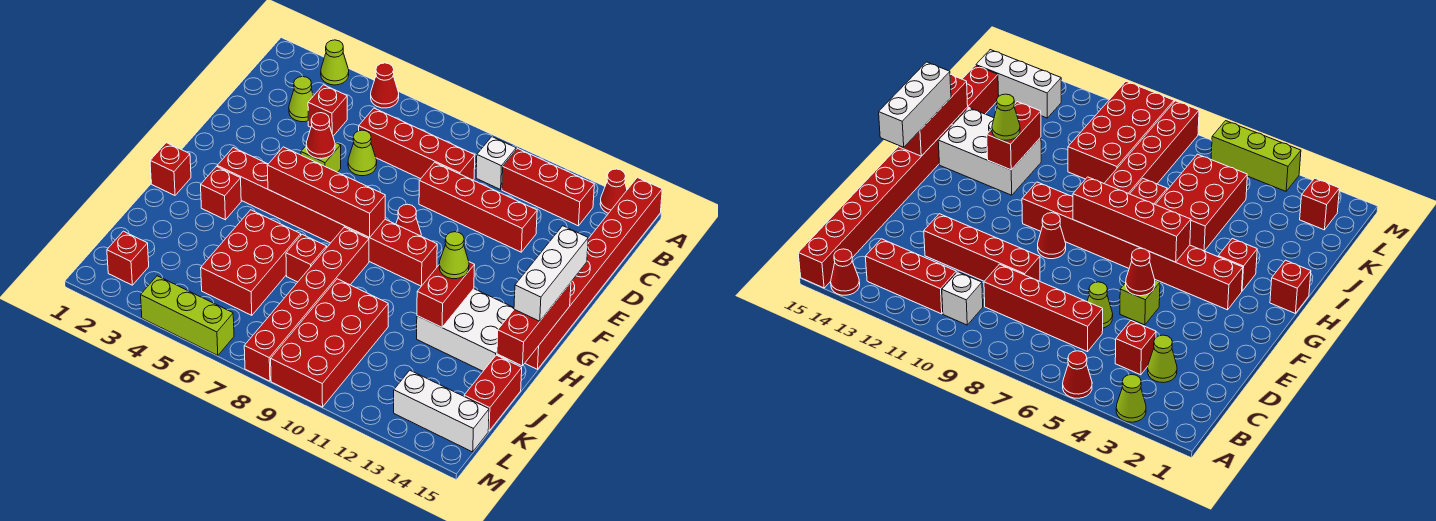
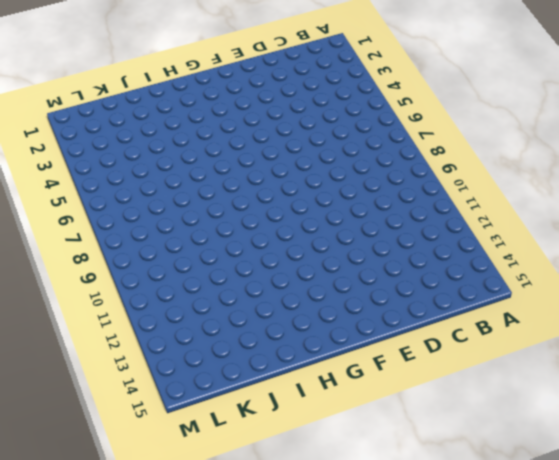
none -> lime 1x1 cone [321,40,349,85]
none -> red 1x1 cone [371,63,399,108]
none -> red 1x1 cone [600,169,627,213]
none -> red 1x8 brick [525,177,662,369]

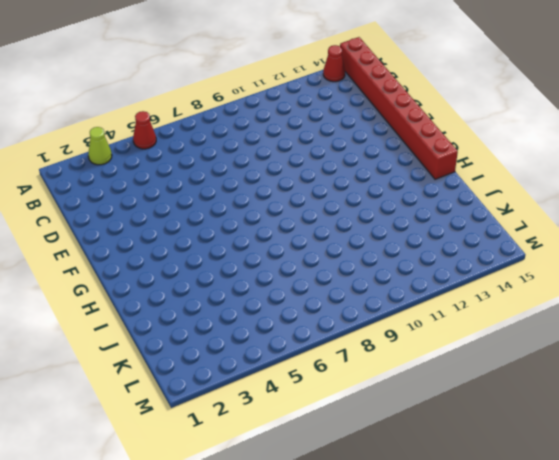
none -> white 1x1 brick [476,137,516,190]
none -> red 1x3 brick [502,149,594,226]
none -> lime 1x1 cone [289,77,313,122]
none -> red 1x1 brick [308,85,347,136]

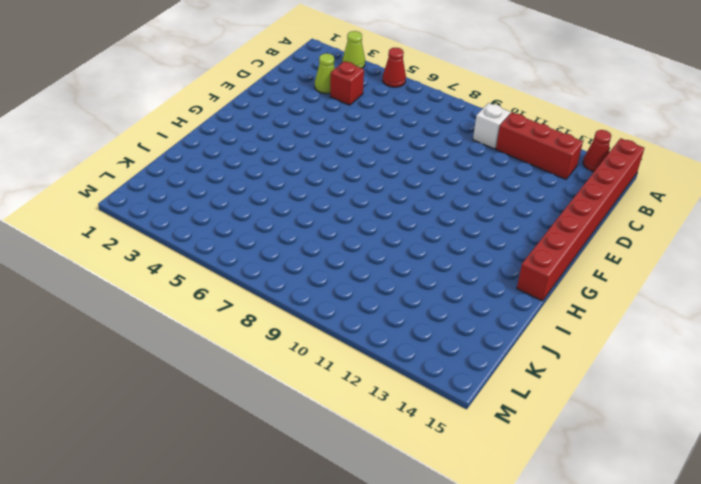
none -> red 1x4 brick [359,108,475,180]
none -> lime 1x1 cone [348,130,377,176]
none -> red 1x4 brick [419,162,537,252]
none -> lime 1x1 brick [301,142,341,172]

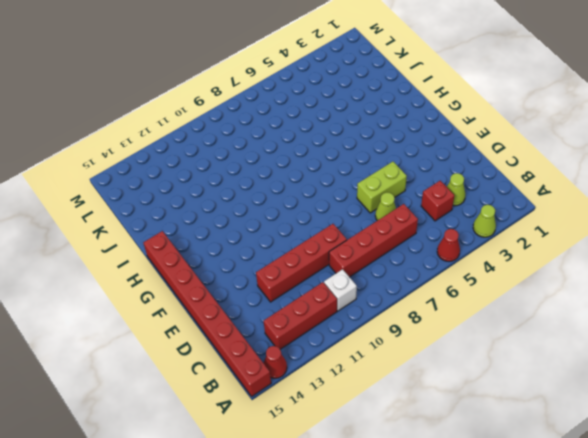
lime 1x2 brick [357,162,407,213] -> lime 1x1 brick [301,142,341,172]
none -> red 1x1 cone [396,204,421,236]
none -> red 1x8 brick [217,148,437,286]
none -> red 1x1 brick [150,143,191,195]
none -> red 1x1 brick [201,167,241,220]

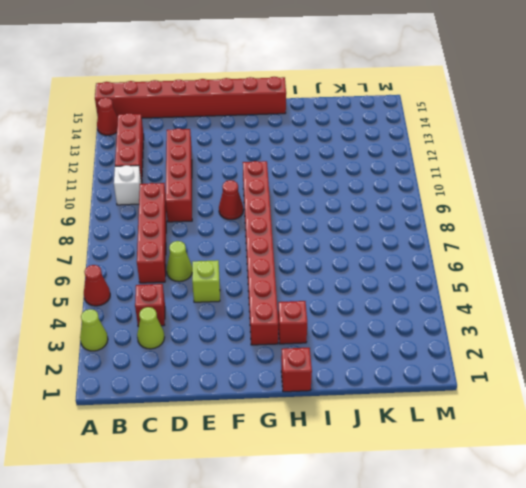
none -> red 1x6 brick [244,227,369,381]
none -> white 2x3 brick [417,289,514,371]
none -> red 2x3 brick [201,210,301,315]
none -> red 1x1 brick [286,234,327,282]

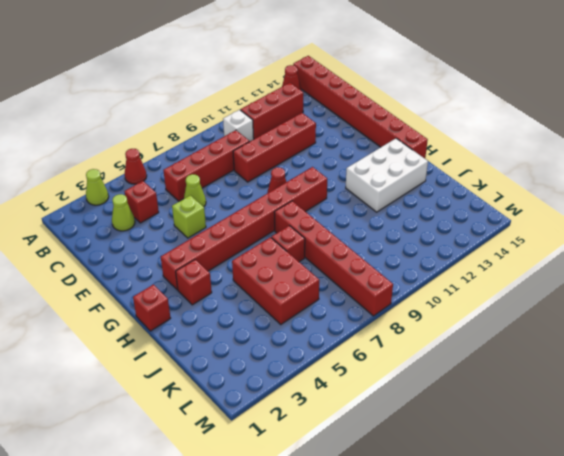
none -> red 2x4 brick [271,279,388,407]
none -> red 1x2 brick [464,355,522,431]
none -> red 1x1 brick [107,231,149,285]
none -> white 1x3 brick [394,370,489,452]

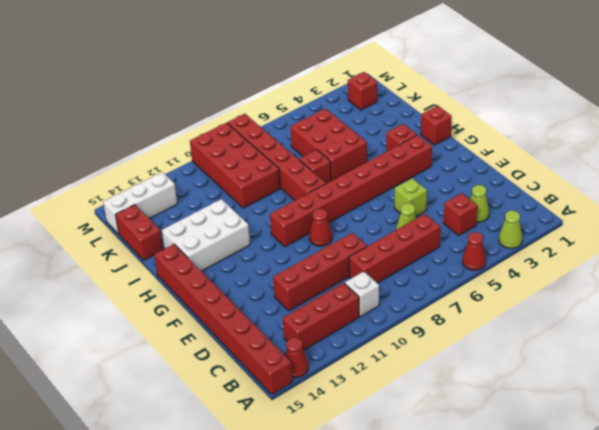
none -> lime 1x3 brick [141,276,234,356]
none -> red 1x1 cone [306,113,335,159]
none -> red 1x4 brick [267,147,385,237]
none -> red 1x3 brick [497,283,571,366]

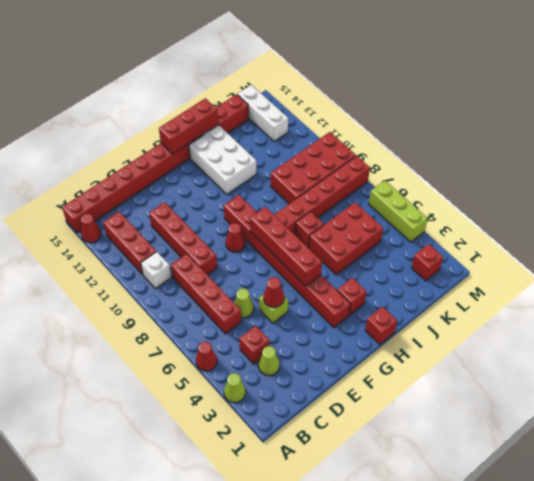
none -> red 1x2 brick [417,262,475,327]
none -> white 1x3 brick [514,226,588,321]
none -> lime 1x1 cone [439,232,469,279]

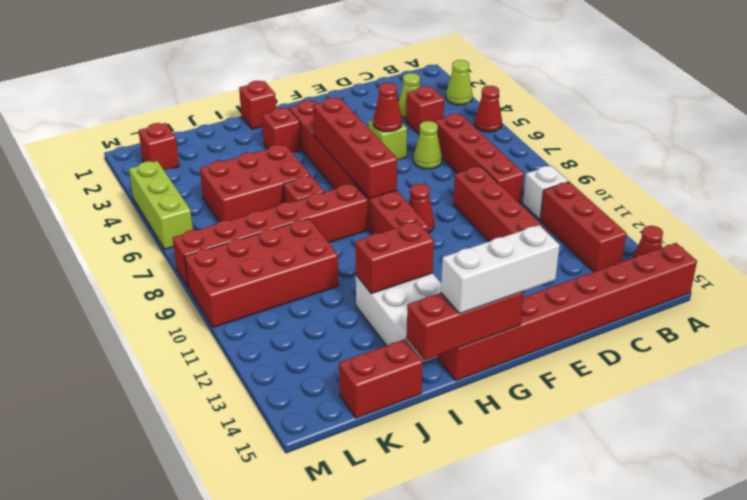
none -> white 1x3 brick [394,370,489,452]
none -> lime 1x1 cone [439,232,469,279]

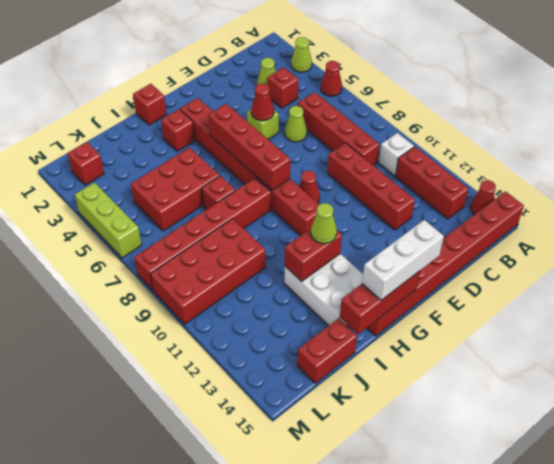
none -> white 1x3 brick [394,370,489,452]

